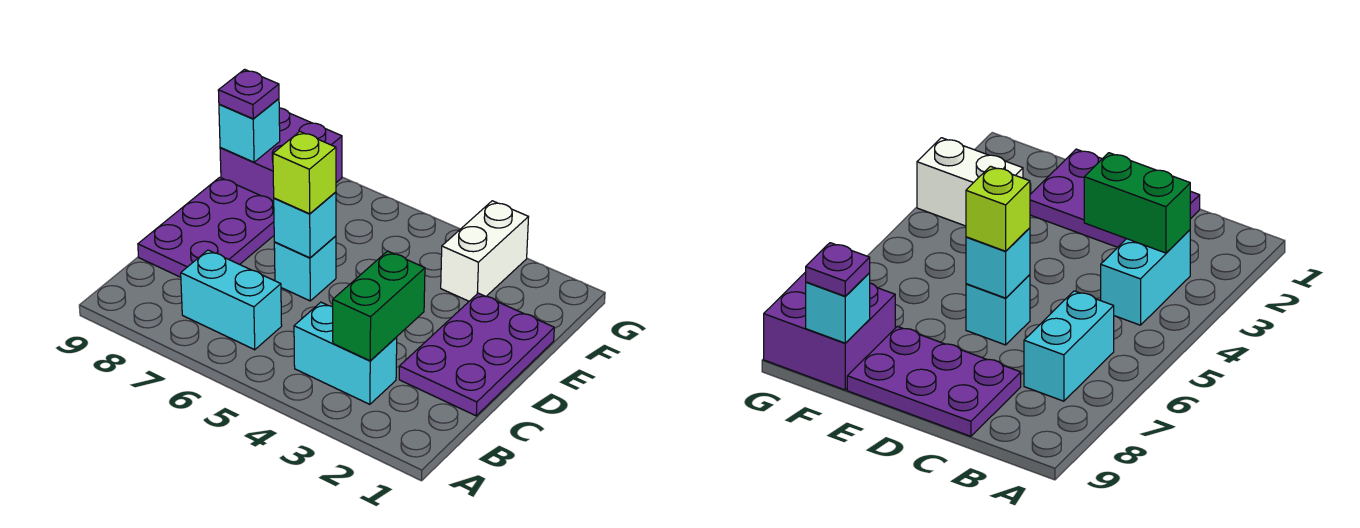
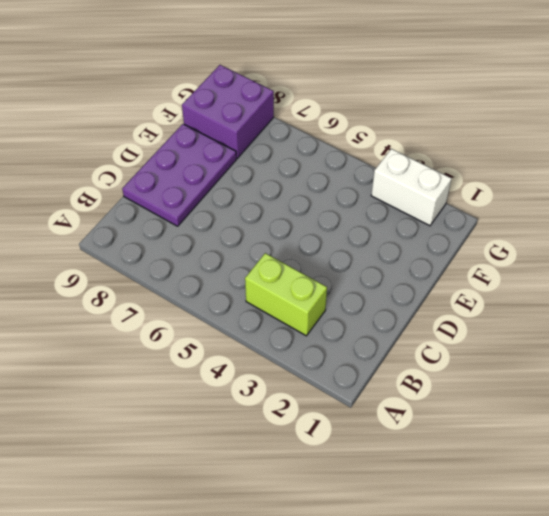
lime 1x2 brick [245,253,327,336] -> cyan 1x2 brick [294,302,397,404]
white 1x2 brick [371,149,452,226] -> white 1x2 brick turned to [441,201,529,301]
none -> cyan 1x2 brick [181,250,282,350]
none -> purple 2x3 plate [399,293,554,416]
none -> cyan 1x1 brick [274,236,336,301]

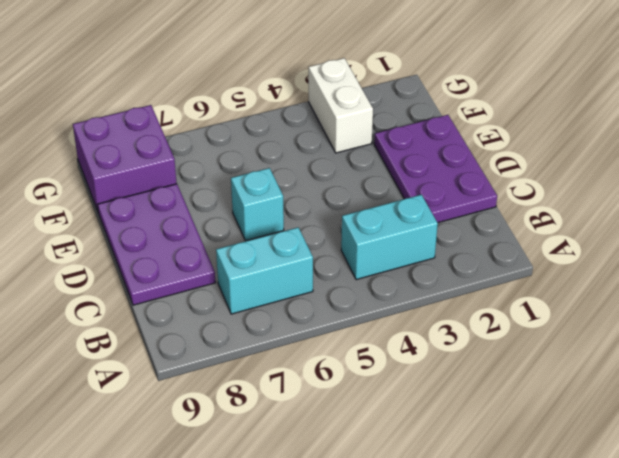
none -> green 1x2 brick [333,251,425,361]
none -> cyan 1x1 brick [274,192,336,258]
none -> cyan 1x1 brick [219,99,280,162]

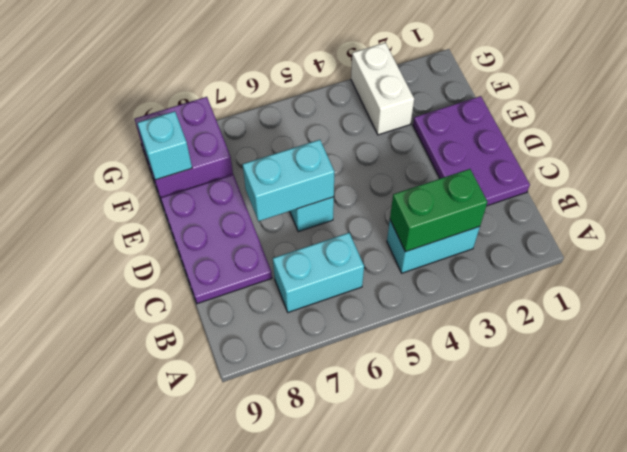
green 1x2 brick [390,169,487,252] -> green 1x2 brick turned to [333,251,425,361]
cyan 1x2 brick [242,140,334,221] -> cyan 1x1 brick [274,192,336,258]
none -> lime 1x1 brick [273,132,336,214]
none -> purple 1x1 plate [218,69,279,119]

